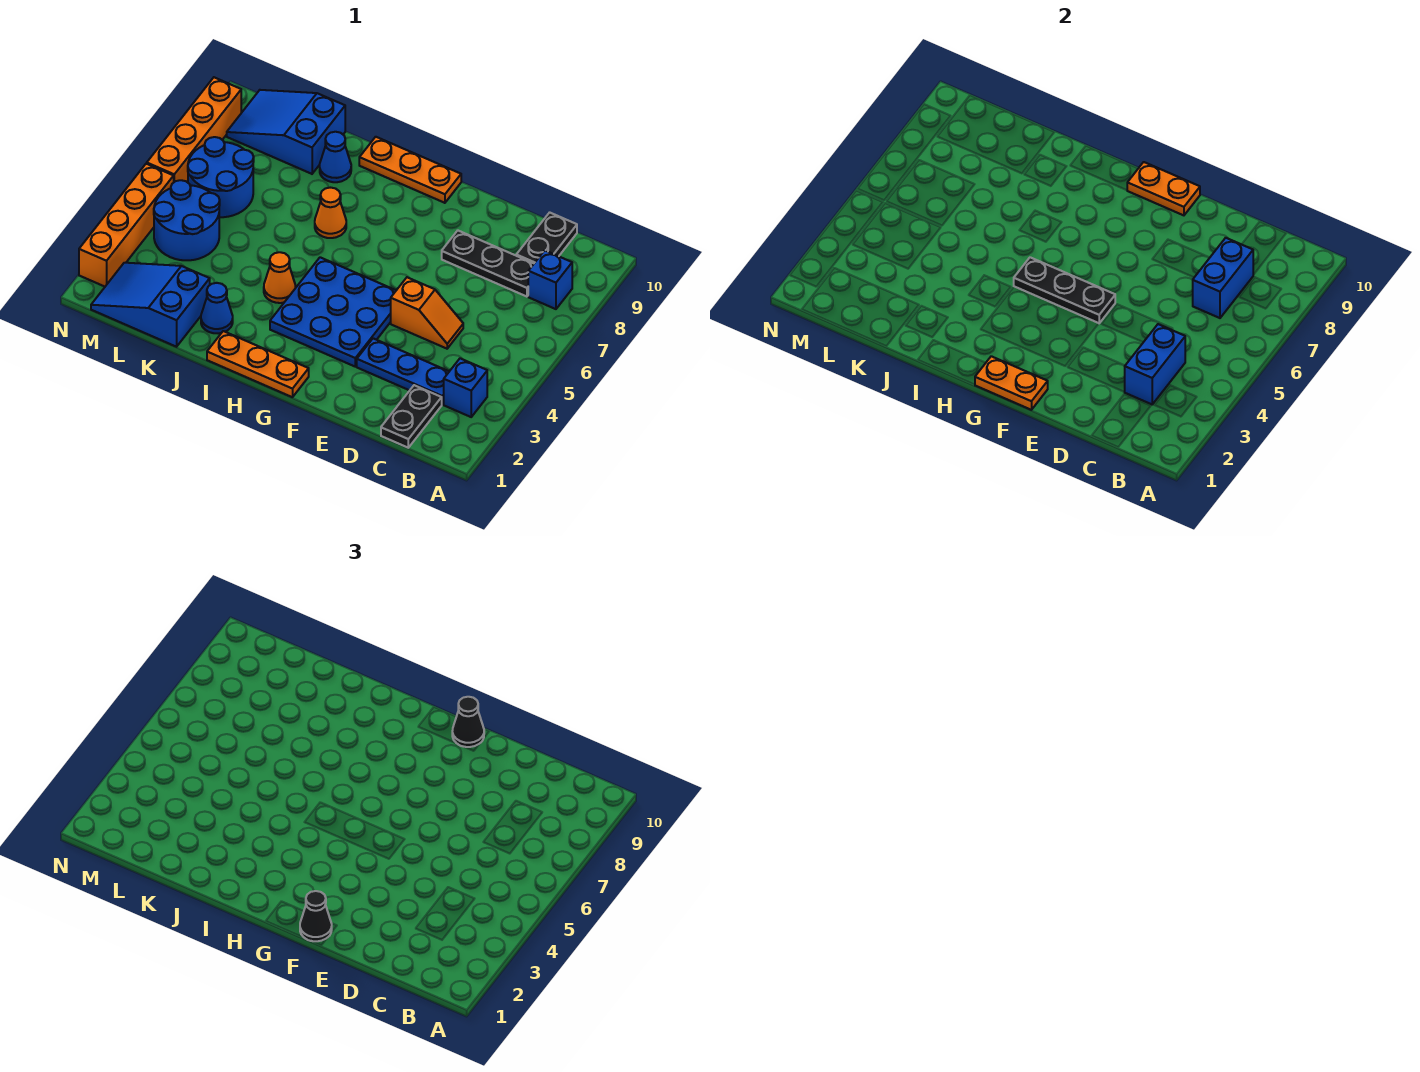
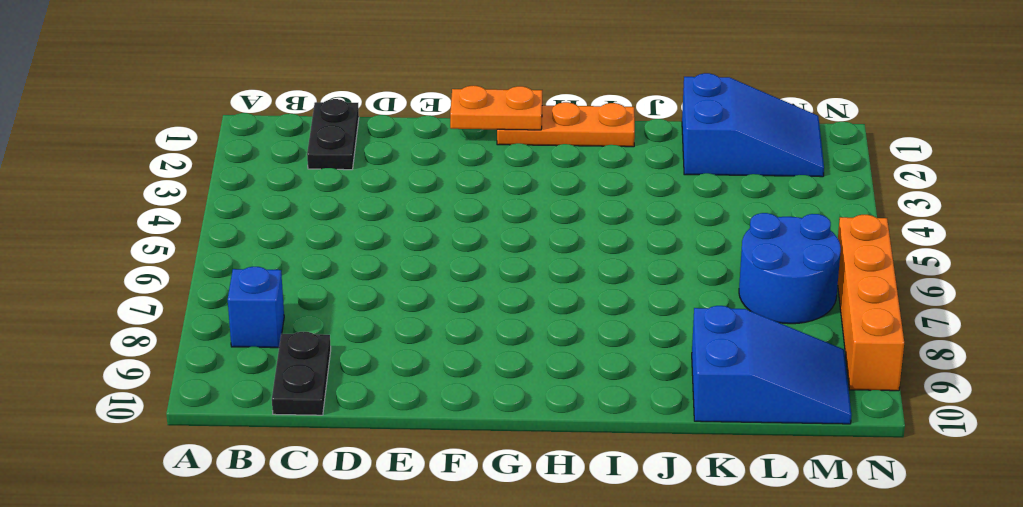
none -> blue 1x1 brick [444,358,487,417]
none -> blue 1x3 plate [357,338,449,404]
none -> black 1x3 plate [442,231,534,297]

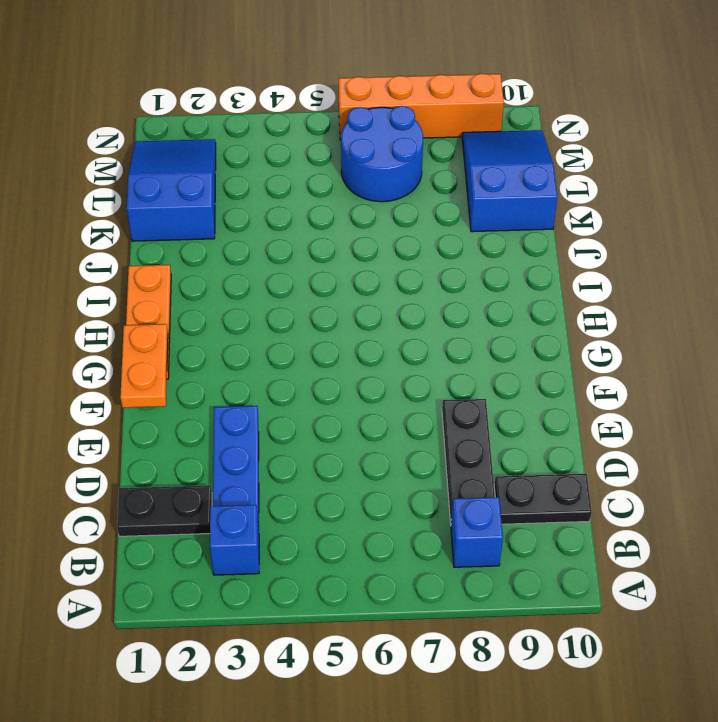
none -> orange 1x2 slope [391,277,463,349]
none -> blue 3x3 plate [270,257,396,366]
none -> orange 1x3 plate [359,137,461,203]

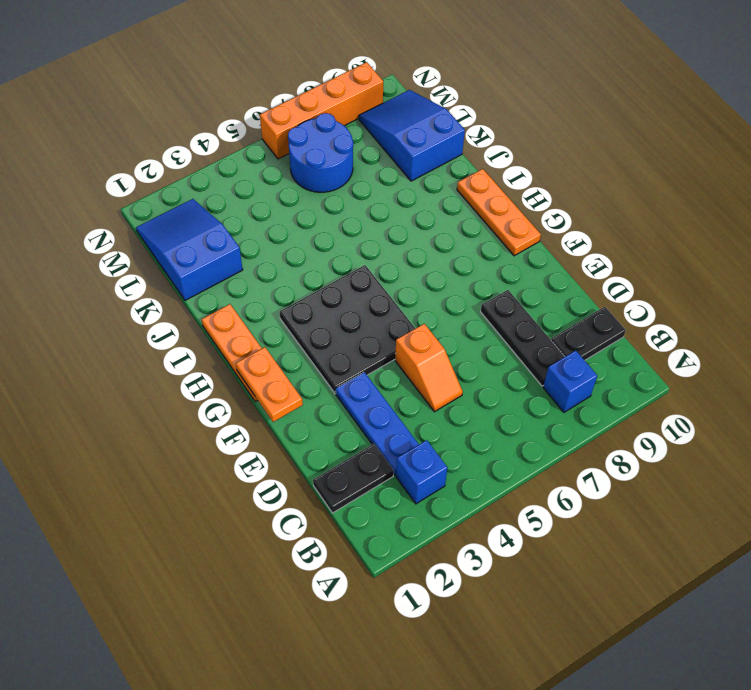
black 3x3 plate [279,265,415,393] -> blue 3x3 plate [270,257,396,366]
none -> orange 1x1 cone [264,252,296,303]
none -> orange 1x1 cone [315,188,346,238]
none -> blue 1x1 cone [201,283,233,333]

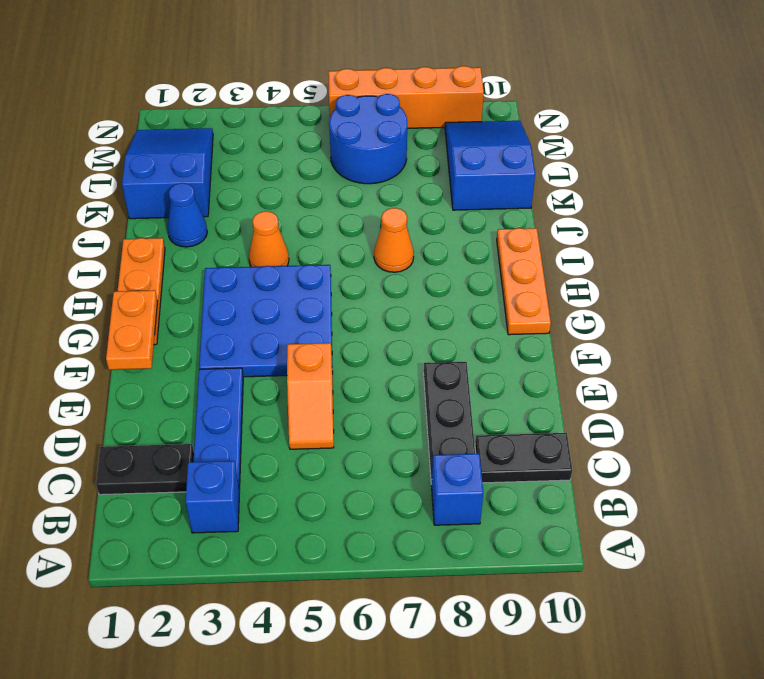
none -> blue 1x1 cone [320,132,351,182]
none -> blue 2x2 round brick [154,180,220,260]
none -> orange 1x4 brick [79,164,174,287]

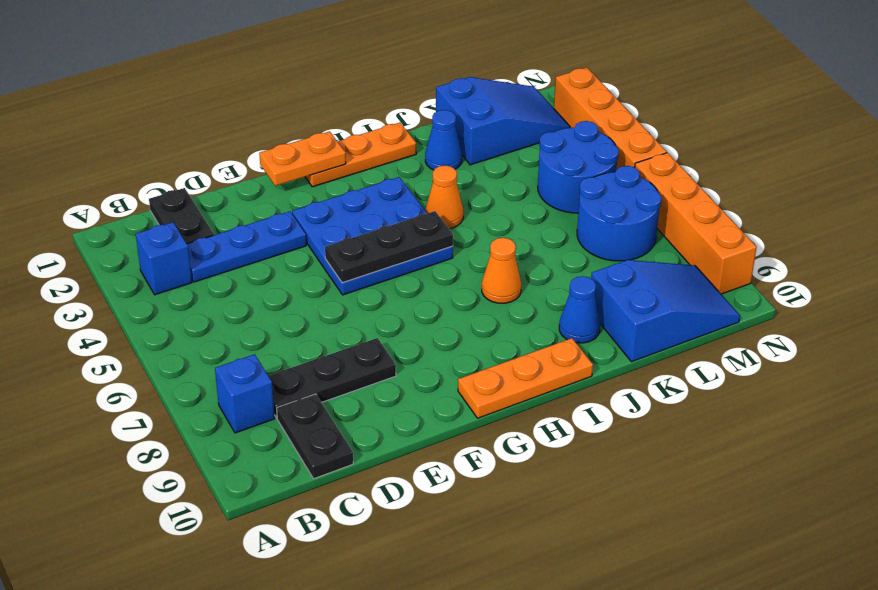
none -> orange 1x2 slope [391,277,463,349]
none -> blue 1x2 brick [1125,324,1185,404]
none -> blue 1x2 brick [1193,238,1253,318]

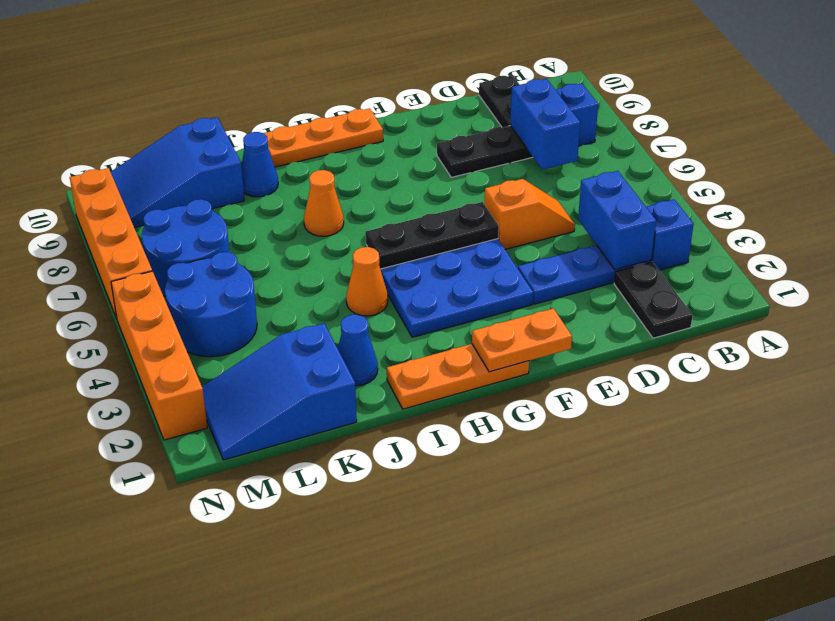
none -> orange 1x2 plate [1127,162,1200,215]
none -> black 1x1 cone [300,891,332,941]
none -> black 1x1 cone [452,697,484,747]

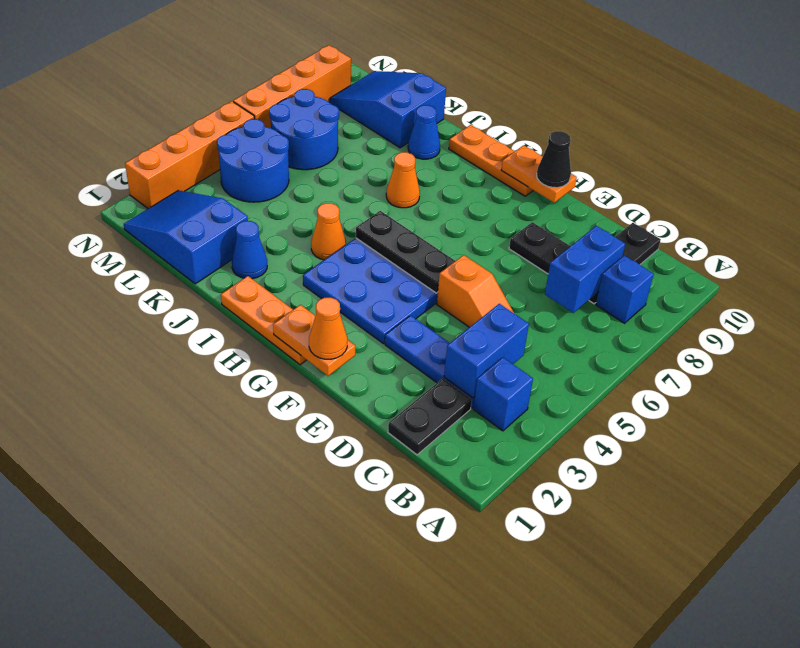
orange 1x1 cone [309,298,347,359] -> black 1x1 cone [300,891,332,941]

